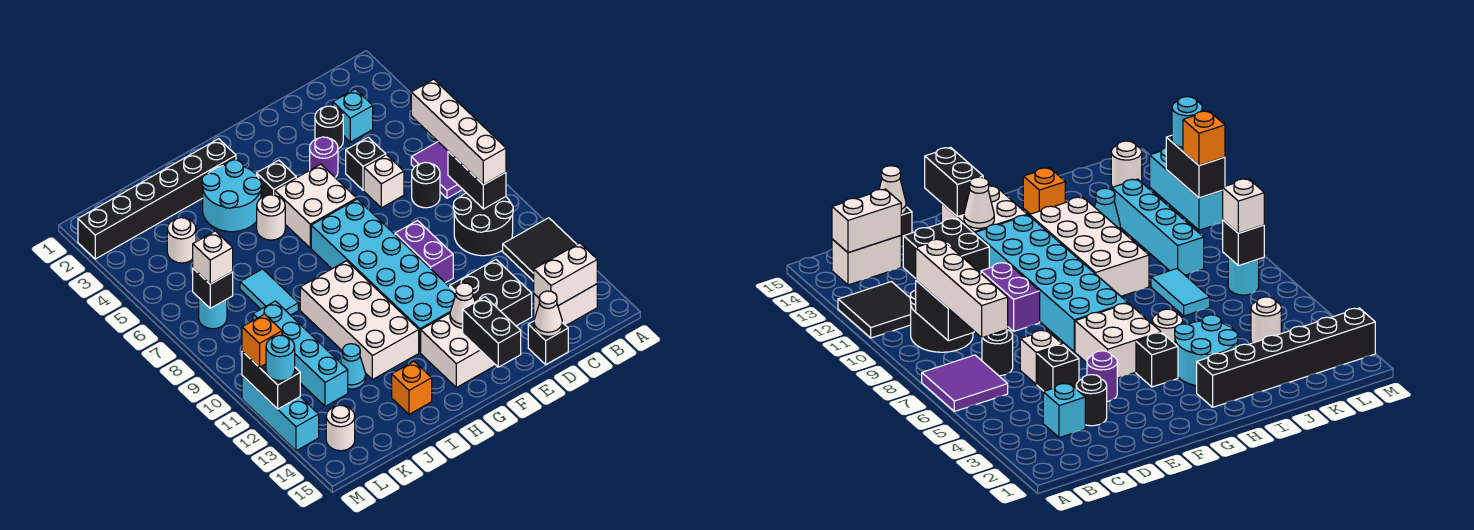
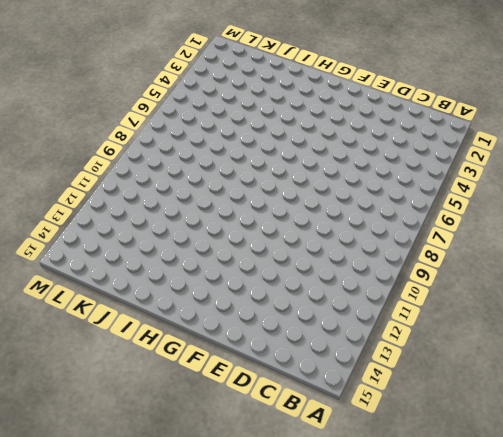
none -> purple 2x2 tile [411,142,463,198]
none -> black 2x2 tile [503,218,577,281]
none -> black 2x2 round brick [453,193,513,256]
none -> white 1x2 brick [534,284,597,325]

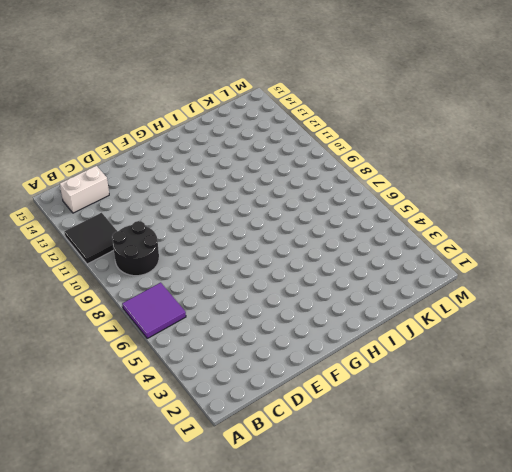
none -> cyan 1x1 brick [333,89,373,142]
none -> black 1x1 round brick [412,163,440,208]
none -> black 1x1 round brick [315,106,343,149]
none -> black 1x1 brick [346,137,386,190]

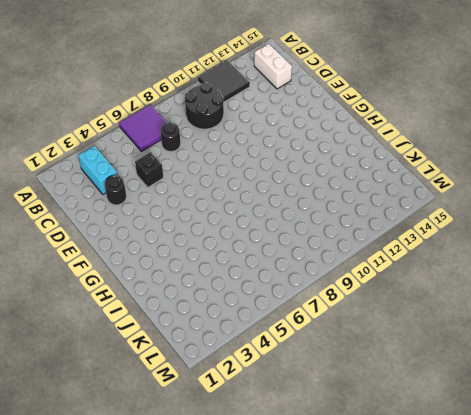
cyan 1x2 brick [78,146,117,194] -> cyan 1x1 brick [333,89,373,142]
none -> white 1x1 brick [364,155,404,208]
none -> black 2x2 brick [450,259,532,326]
none -> black 1x1 brick [528,321,568,364]
none -> purple 1x1 round brick [310,137,338,178]

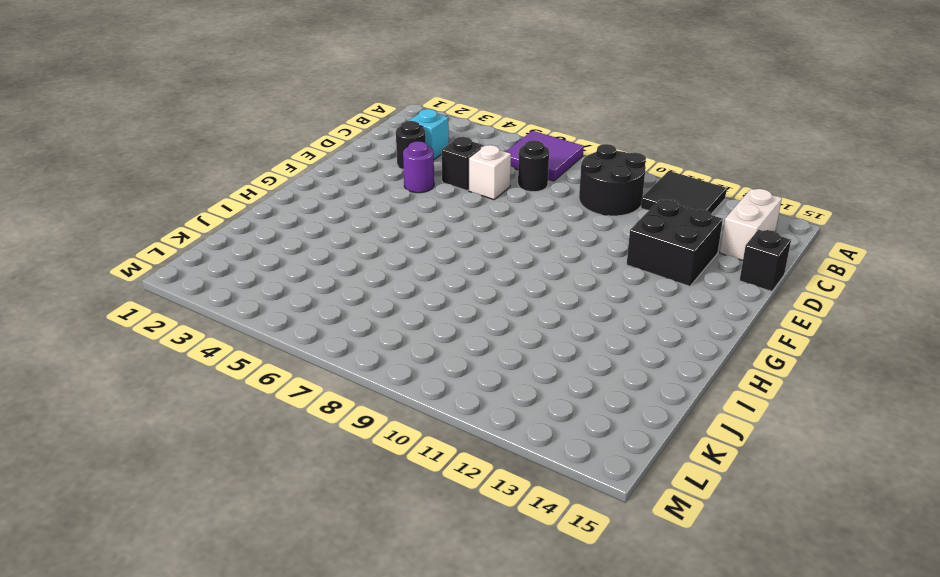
none -> purple 1x2 brick [395,221,453,283]
none -> white 2x2 brick [275,164,357,248]
none -> cyan 2x6 brick [311,199,456,353]
none -> white 2x2 brick [421,313,496,387]

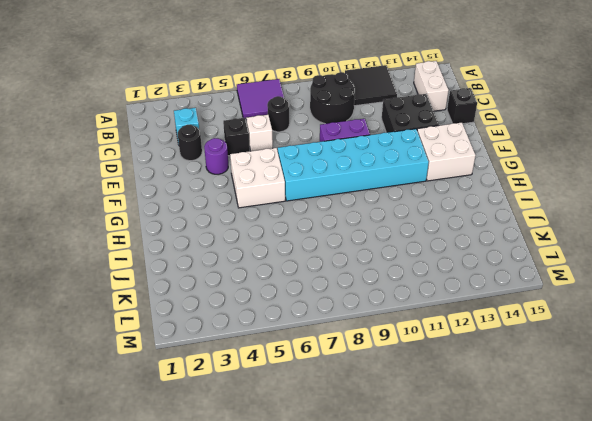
none -> black 1x1 brick [256,160,296,198]
none -> black 1x6 brick [78,139,236,259]
none -> cyan 2x2 round brick [202,160,262,232]
none -> white 1x1 round brick [257,195,285,240]

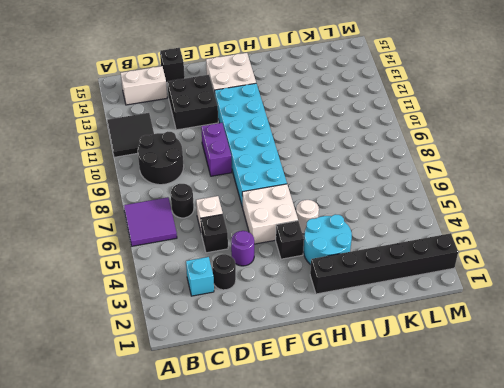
none -> white 2x4 brick [300,261,419,380]
none -> orange 1x1 brick [392,362,432,414]
none -> cyan 1x2 tile [240,269,298,315]
none -> cyan 1x1 cone [341,344,366,389]

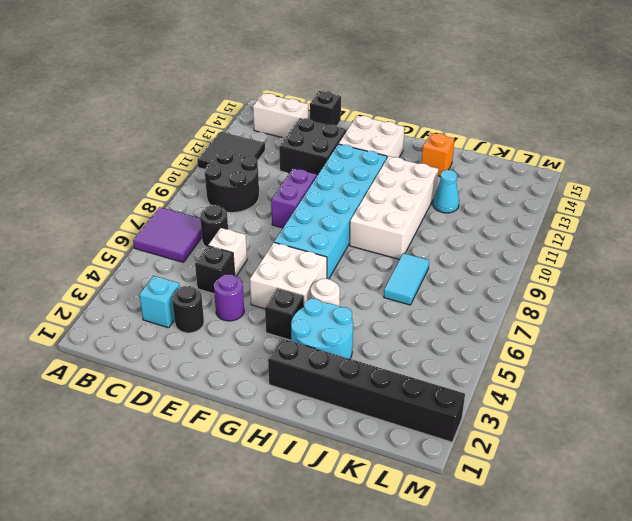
none -> white 1x1 round brick [167,218,196,263]
none -> cyan 1x4 brick [253,301,348,406]
none -> cyan 1x1 round brick [199,298,227,329]
none -> white 1x1 round brick [326,405,355,451]

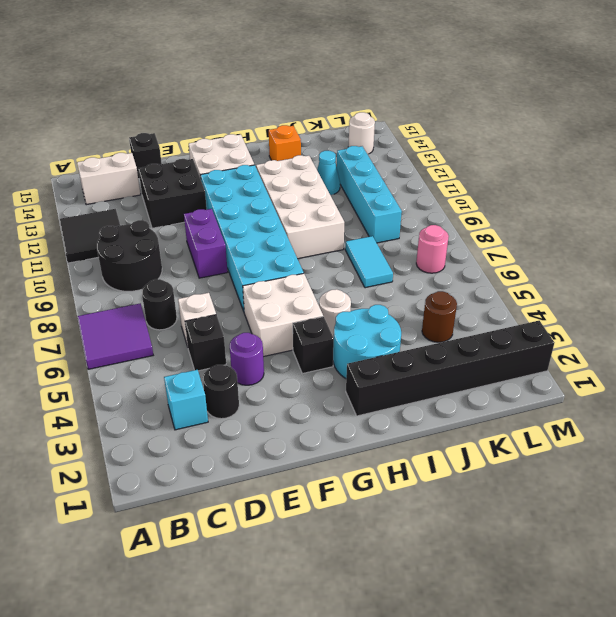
brown 1x1 round brick [422,291,457,342] -> white 1x1 round brick [167,218,196,263]
pink 1x1 round brick [416,225,449,273] -> cyan 1x1 round brick [199,298,227,329]
none -> cyan 1x3 brick [242,376,319,451]
none -> black 1x2 brick [448,151,506,209]
none -> white 1x2 brick [534,243,597,306]
none -> white 1x1 cone [534,291,562,336]

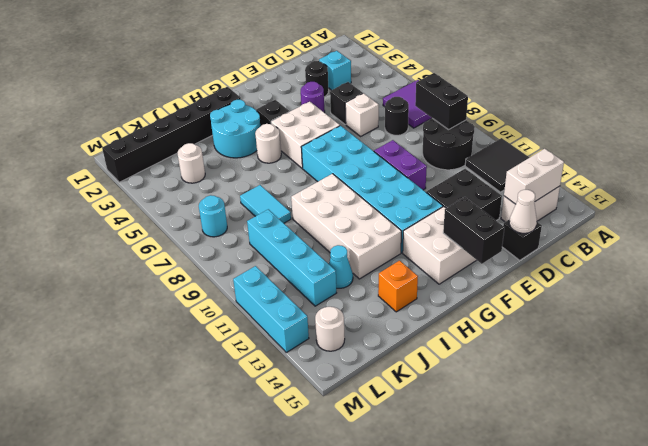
none -> white 1x1 cone [450,283,475,328]
none -> black 1x1 brick [193,268,233,308]
none -> black 1x2 brick [242,351,300,409]
none -> white 1x4 brick [411,79,506,185]

